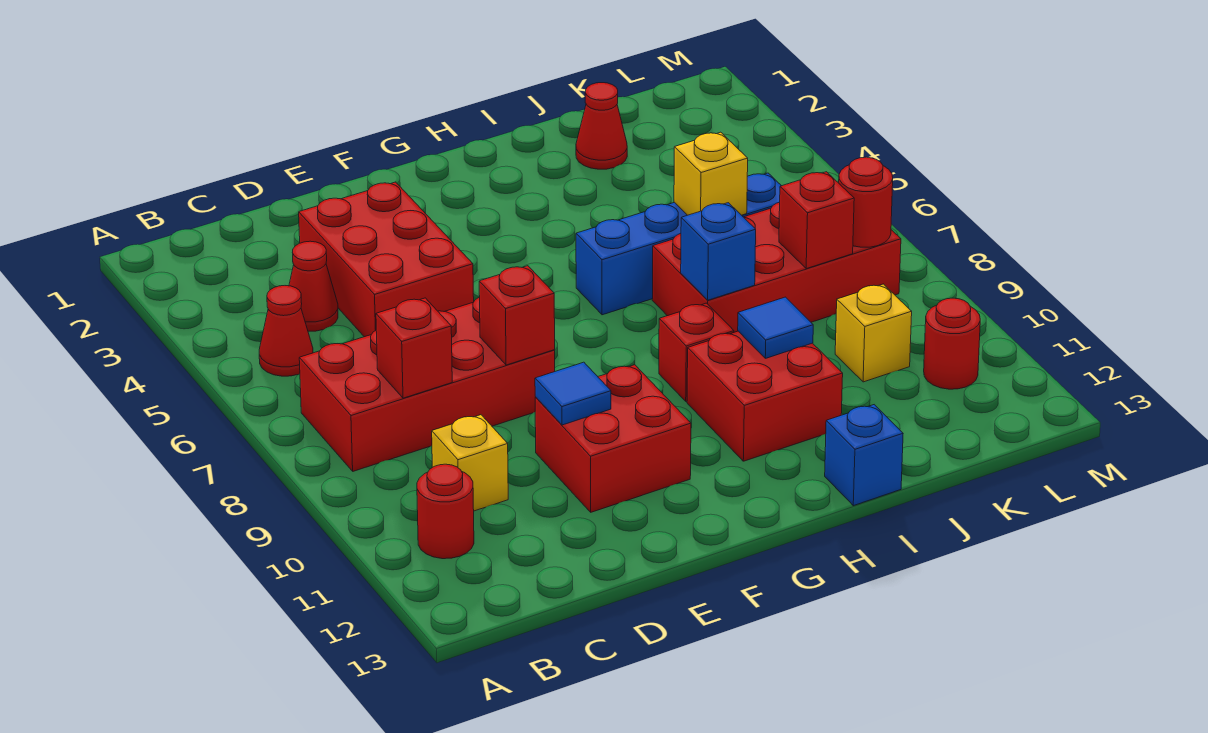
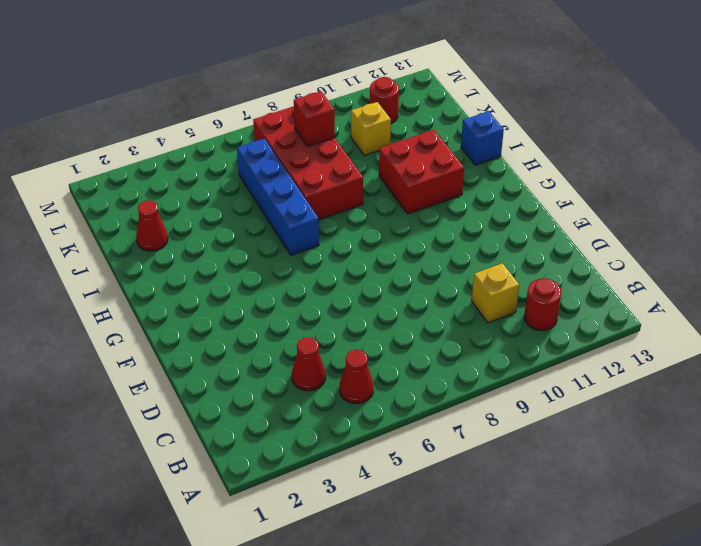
none -> red 2x4 brick [299,297,555,471]
none -> red 2x3 brick [299,182,474,337]
none -> red 2x2 brick [535,365,691,512]

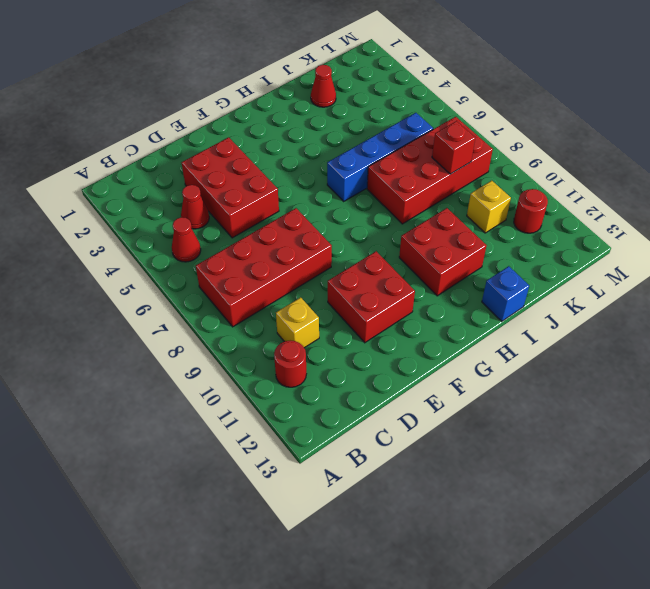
none -> red 1x1 brick [659,303,734,401]
none -> red 1x1 brick [376,298,452,398]
none -> red 1x1 brick [479,266,555,365]

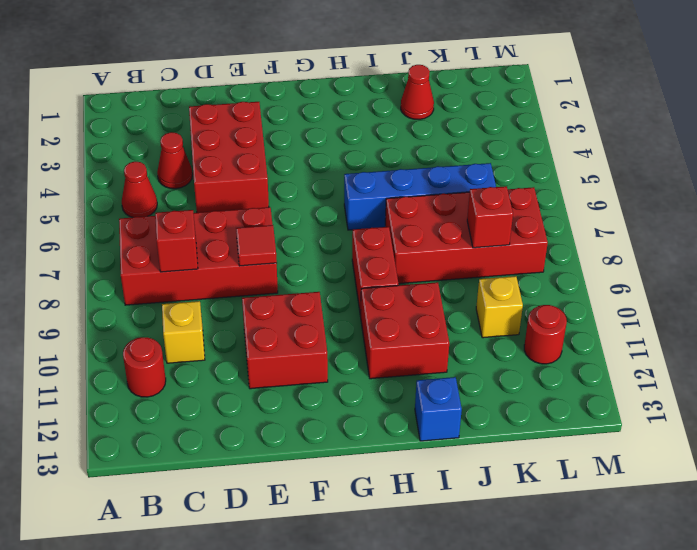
red 1x1 tile [236,225,277,266] -> red 1x1 brick [479,266,555,365]
red 1x2 brick [352,227,399,316] -> red 1x1 brick [659,303,734,401]
none -> blue 1x1 tile [535,362,611,425]
none -> blue 1x1 brick [681,203,756,300]
none -> blue 1x1 tile [738,297,813,358]

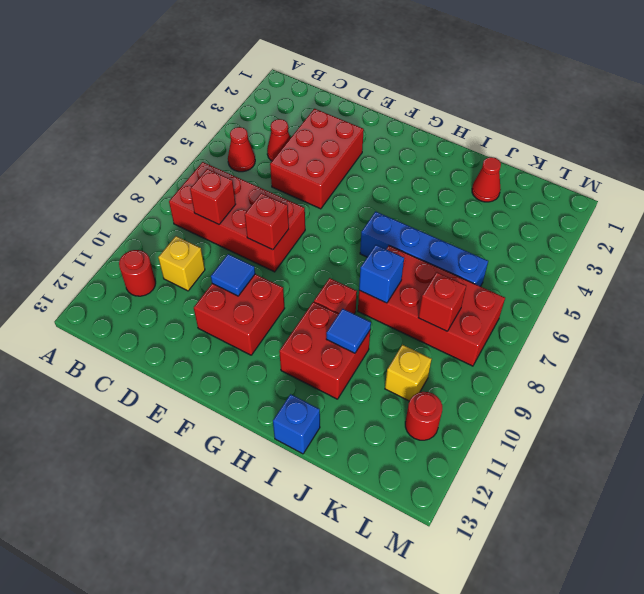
none -> yellow 1x1 brick [674,132,748,215]
none -> red 1x1 round brick [839,157,893,247]

